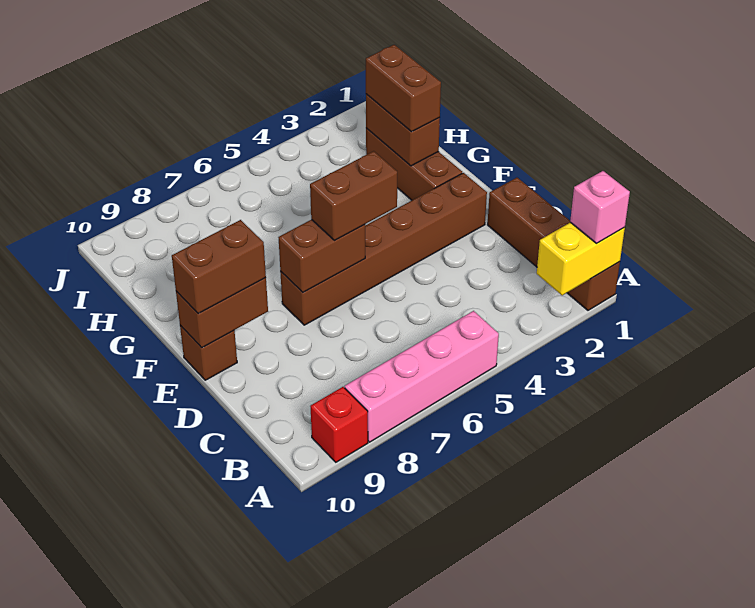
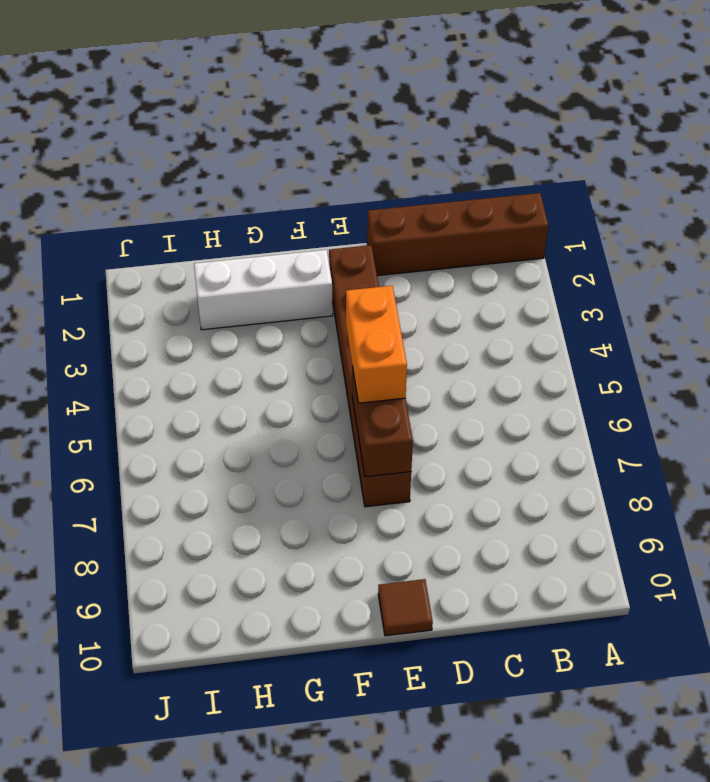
orange 1x2 brick [346,286,407,403] -> brown 1x2 brick [310,151,397,240]
brown 1x1 tile [378,579,433,636] -> brown 1x1 brick [180,325,237,380]
white 1x3 brick [194,250,333,330] -> brown 1x3 brick [366,128,462,200]
none -> pink 1x4 brick [345,311,499,442]
none -> red 1x1 brick [310,387,368,462]
none -> yellow 1x2 brick [537,222,625,296]

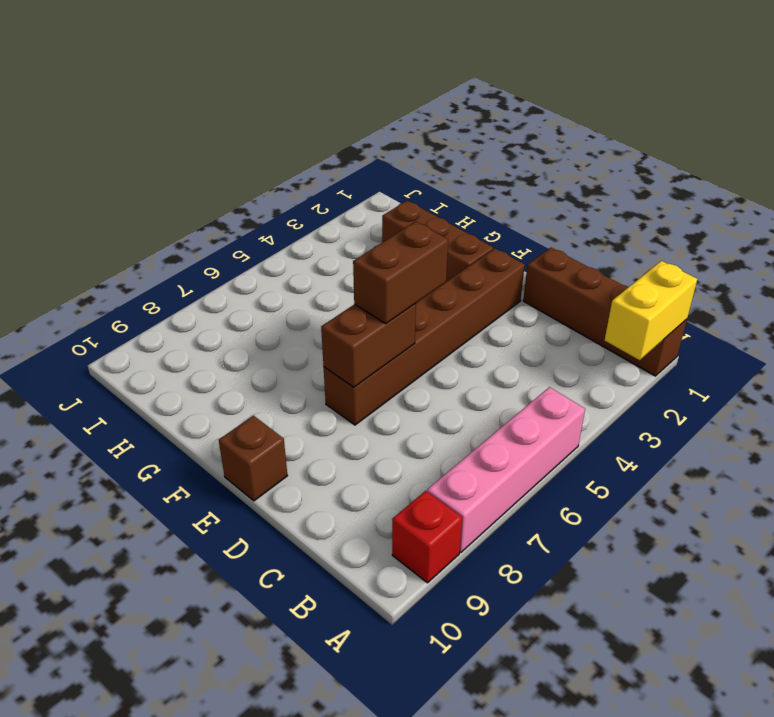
none -> brown 1x2 brick [176,278,268,348]
none -> brown 1x2 brick [366,94,440,166]
none -> pink 1x1 brick [570,171,630,243]

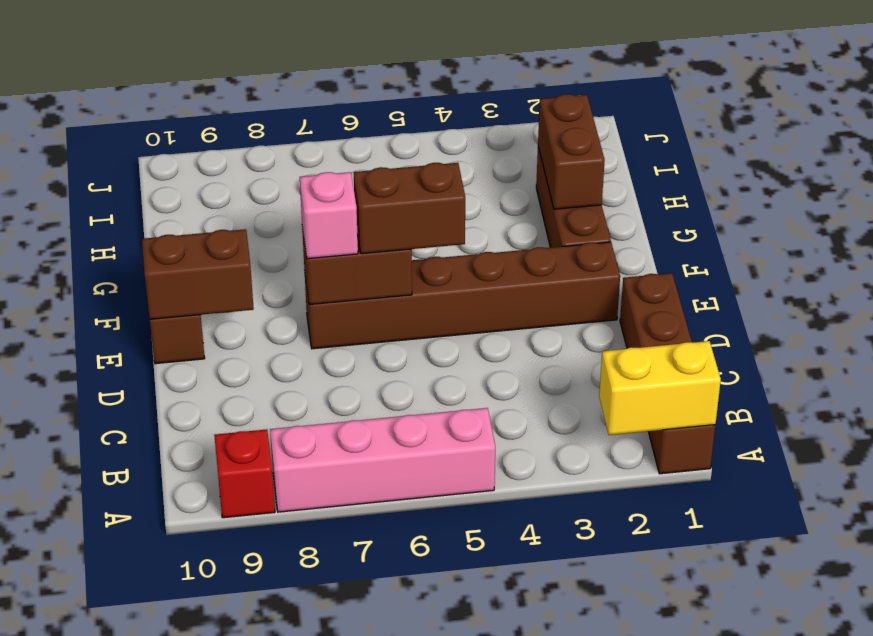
pink 1x1 brick [300,172,358,259] -> pink 1x1 brick moved to [570,171,630,243]
none -> brown 1x2 brick [172,220,266,314]
none -> brown 1x2 brick [366,45,441,132]

